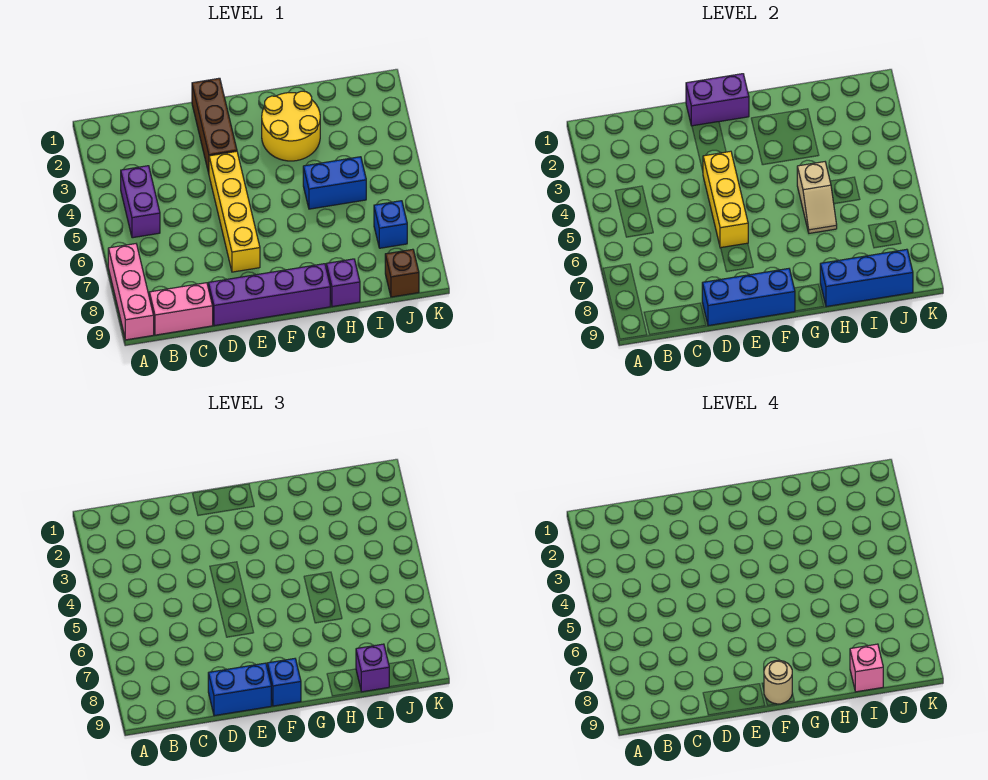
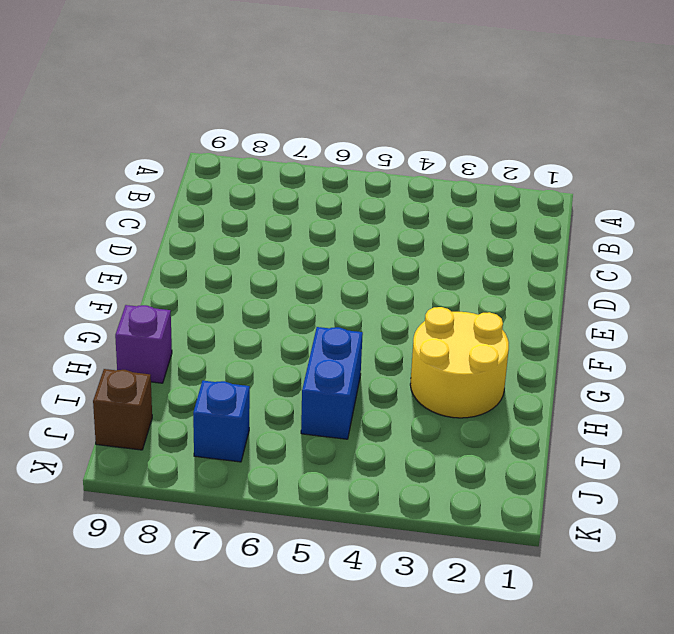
none -> pink 1x3 brick [108,244,154,340]
none -> purple 1x2 brick [121,166,160,238]
none -> pink 1x2 brick [149,283,213,335]

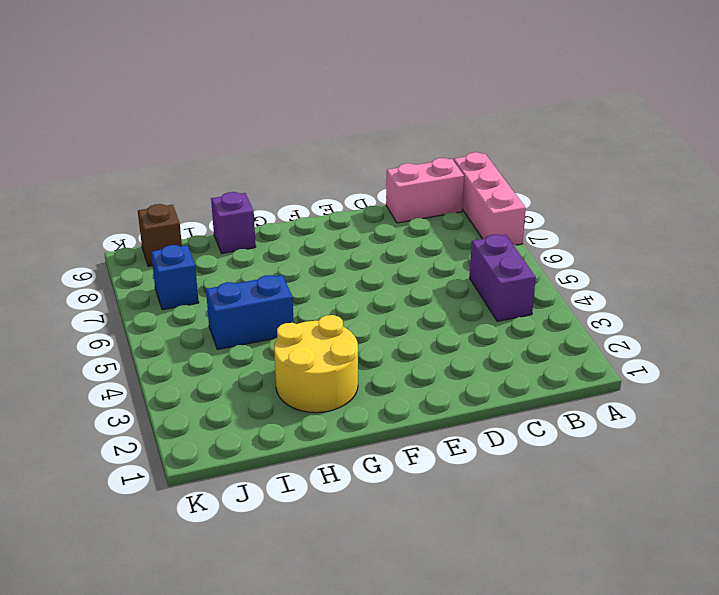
none -> purple 1x4 brick [208,264,330,326]
none -> brown 1x3 brick [192,78,237,173]
none -> yellow 1x4 brick [209,151,260,272]

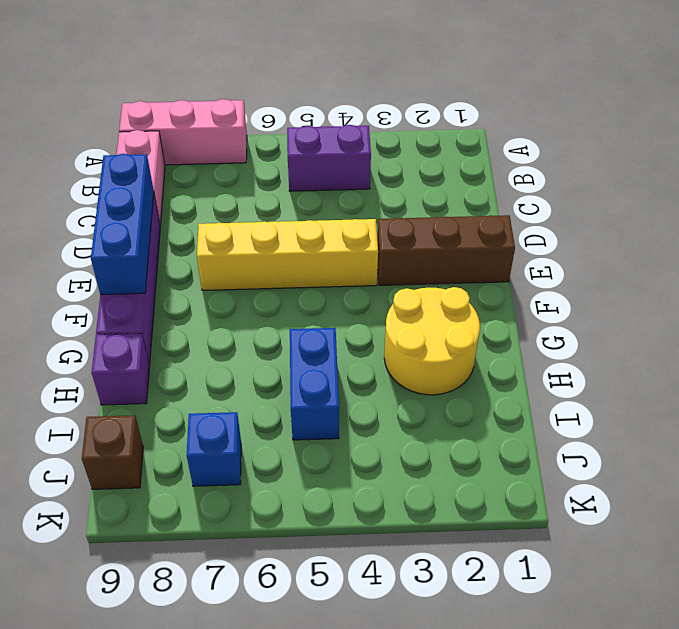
none -> purple 1x2 brick [686,74,749,126]
none -> yellow 1x3 brick [703,151,748,248]
none -> tan 1x2 slope [797,162,837,233]

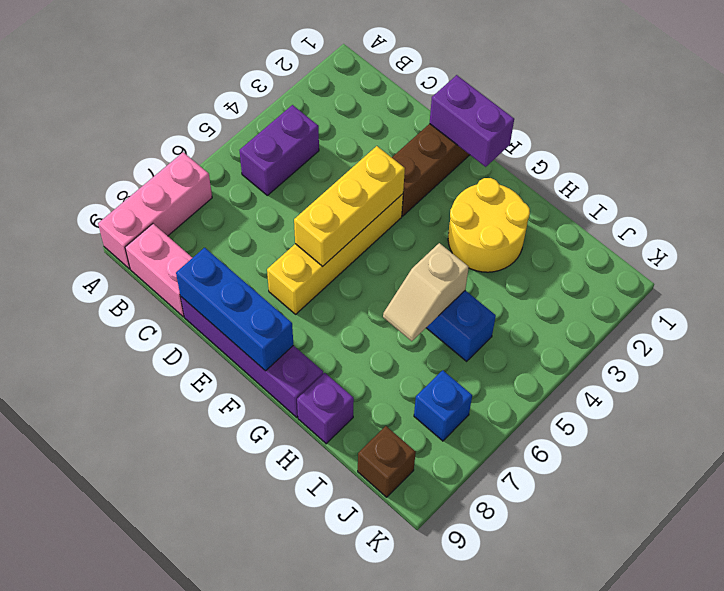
none -> blue 1x3 brick [820,249,913,307]
none -> blue 1x2 brick [208,663,271,716]
none -> blue 1x1 brick [267,659,301,706]

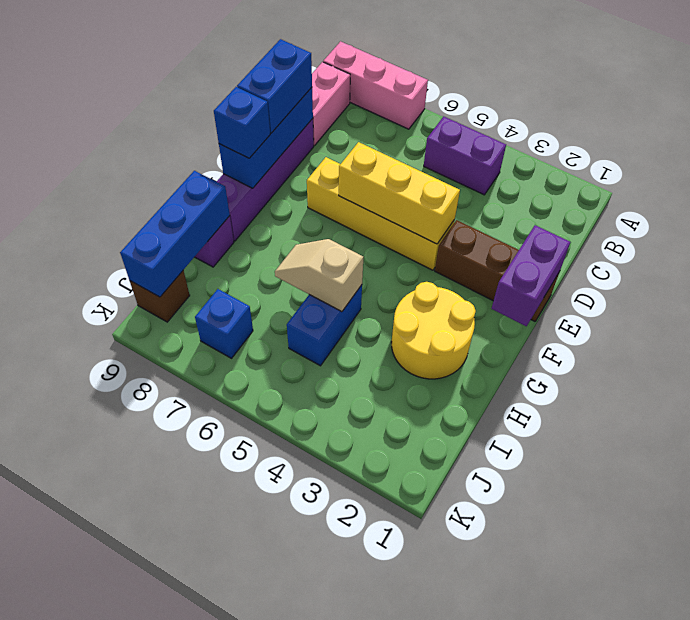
none -> purple 1x1 brick [356,644,389,692]
none -> tan 1x1 round brick [764,660,792,704]
none -> pink 1x1 brick [850,644,883,692]

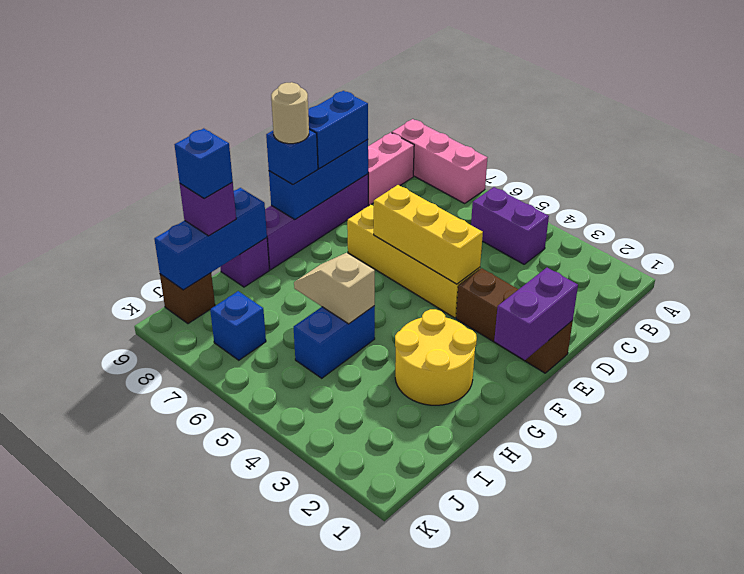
blue 1x1 brick [175,128,233,199] -> pink 1x1 brick [850,644,883,692]

